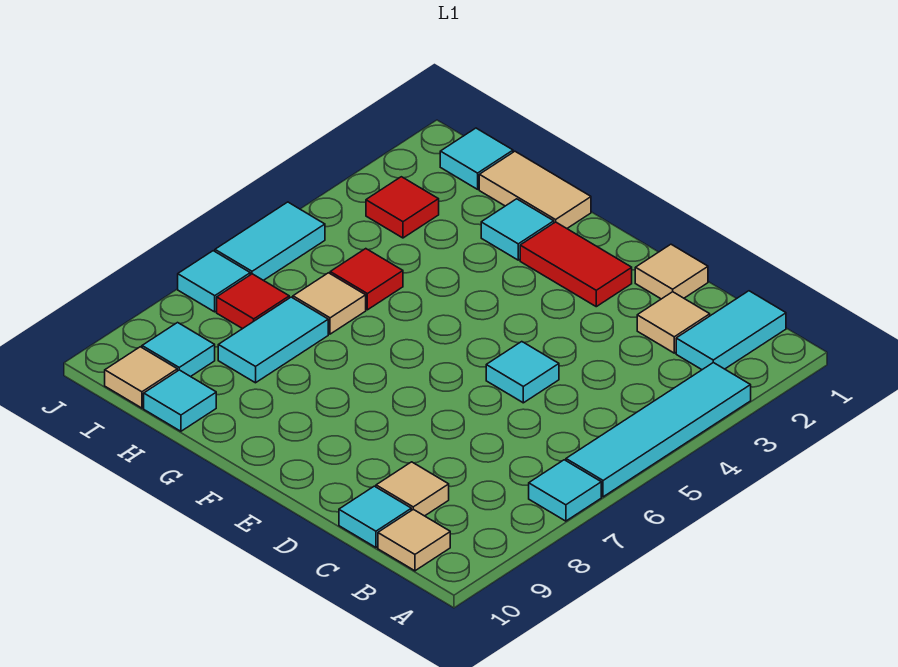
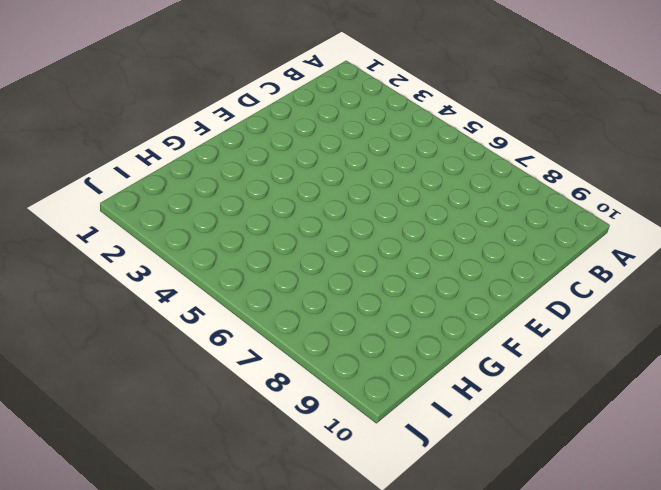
none -> cyan 1x4 tile [566,363,751,497]
none -> cyan 1x1 tile [529,460,601,521]
none -> cyan 1x2 tile [676,291,786,370]

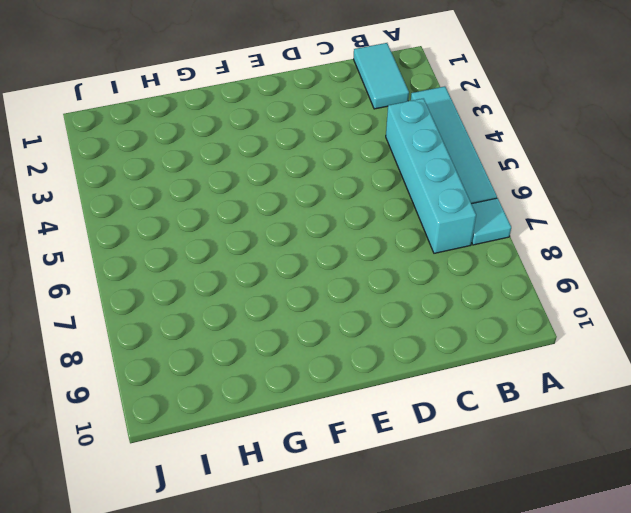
cyan 1x4 brick [386,98,476,253] -> none
none -> tan 1x1 tile [378,509,450,571]
none -> tan 1x1 tile [637,292,710,353]
none -> tan 1x1 tile [376,462,449,516]

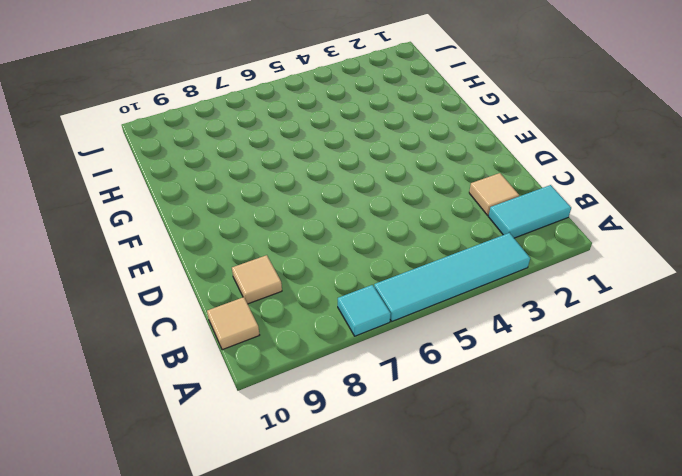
none -> cyan 1x1 tile [339,486,411,547]
none -> tan 1x1 tile [635,244,708,299]
none -> cyan 1x1 tile [486,342,559,403]

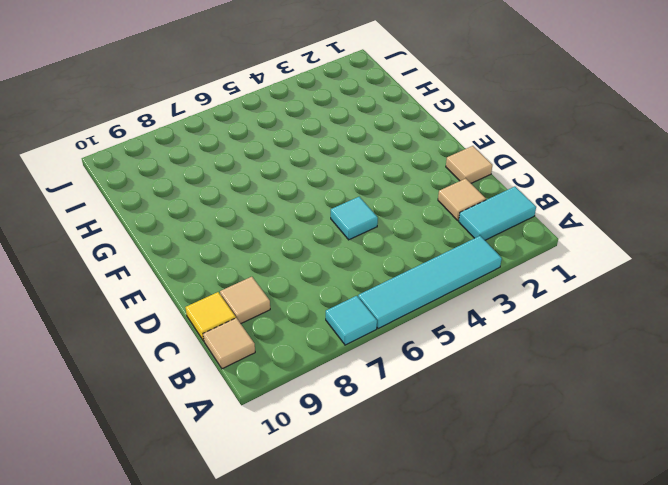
yellow 1x1 tile [186,292,236,341] -> cyan 1x1 tile [339,486,411,547]
none -> red 1x2 tile [520,222,632,307]
none -> tan 1x2 tile [479,151,591,228]
none -> cyan 1x1 tile [481,199,554,260]

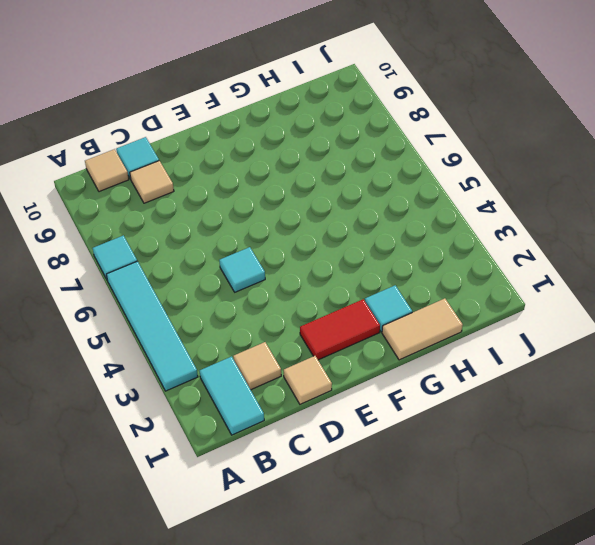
none -> red 1x1 tile [330,249,403,310]
none -> tan 1x1 tile [293,273,366,334]
none -> cyan 1x2 tile [218,297,328,383]

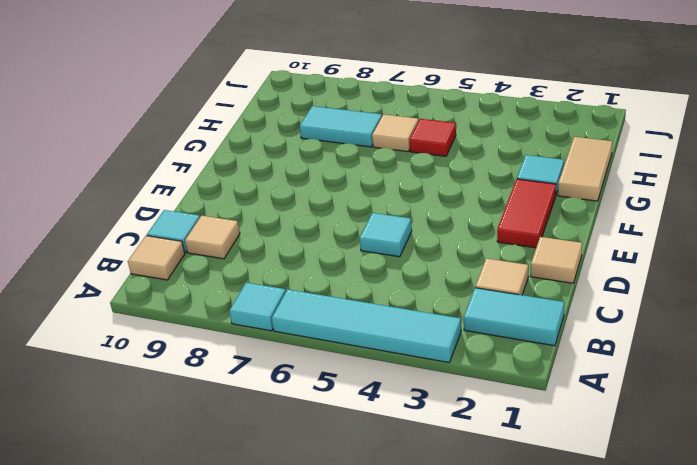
none -> cyan 1x1 tile [144,370,216,431]
none -> cyan 1x1 tile [440,128,513,189]
none -> red 1x1 tile [366,177,439,238]

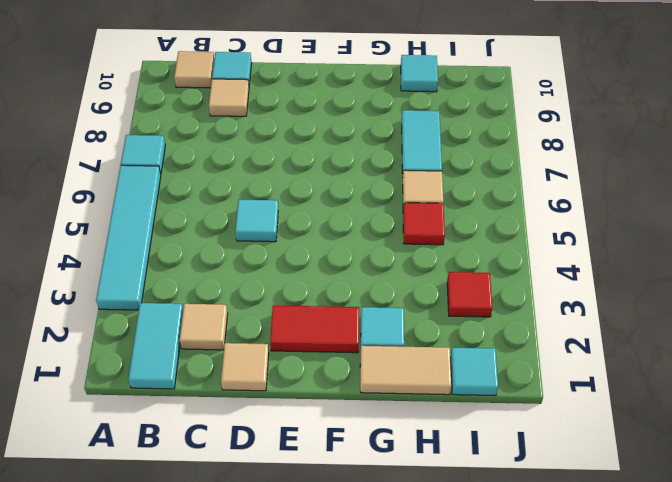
none -> red 1x1 tile [217,274,289,329]
none -> cyan 1x1 tile [142,323,215,377]
none -> tan 1x1 tile [105,347,177,408]

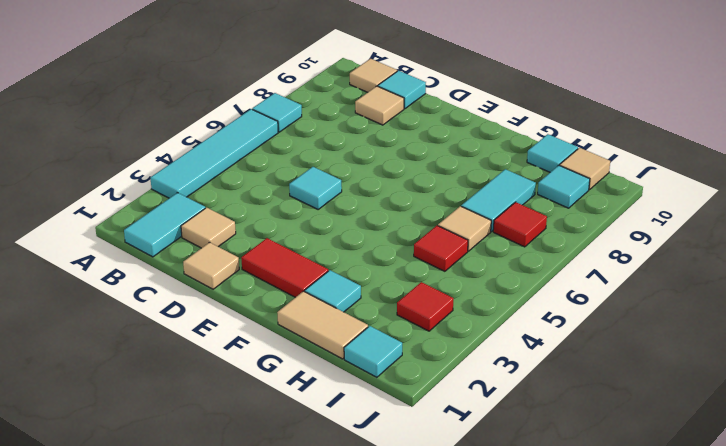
none -> cyan 1x2 tile [215,202,325,280]
none -> cyan 1x1 tile [178,251,250,312]

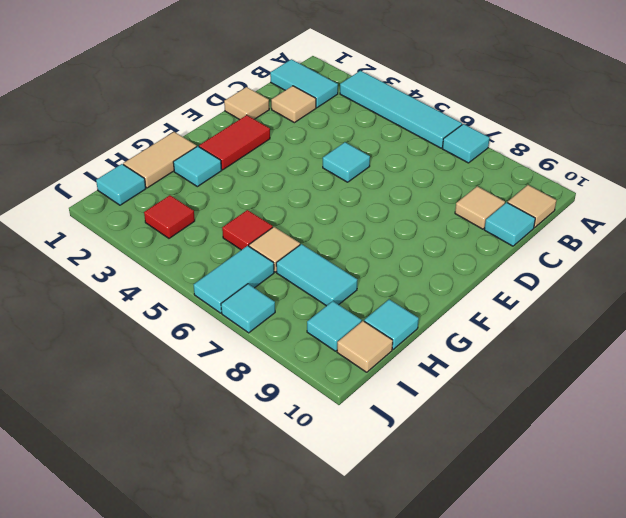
cyan 1x2 tile [194,246,274,313] -> cyan 1x2 tile turned to [215,202,325,280]
none -> red 1x1 tile [217,274,289,329]

